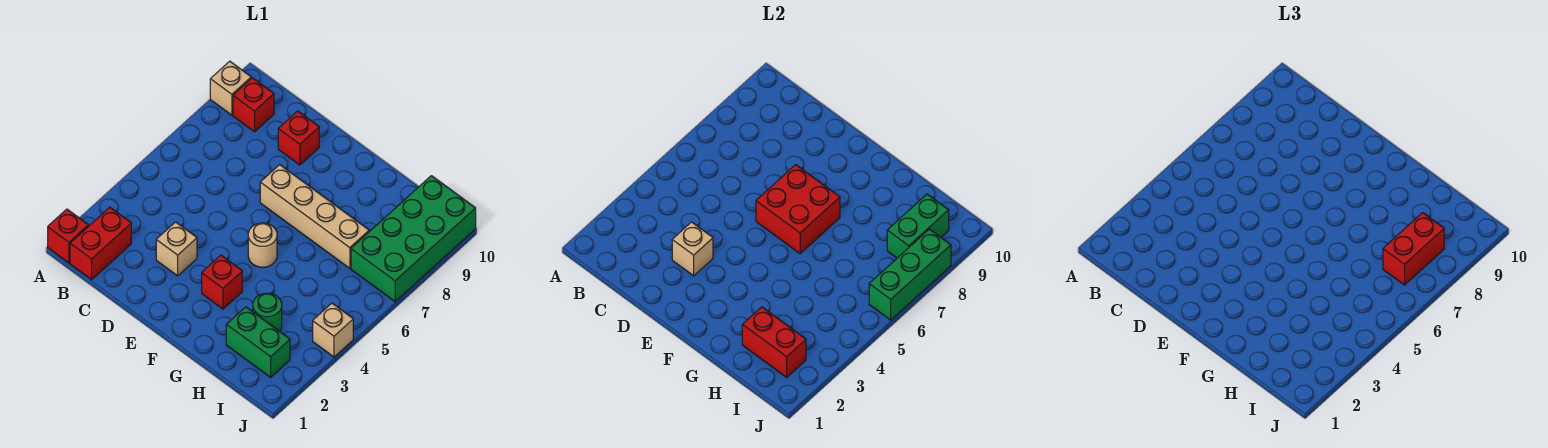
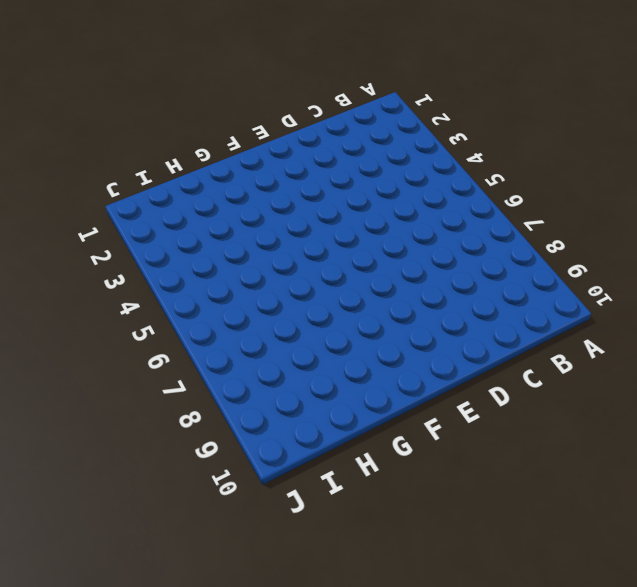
none -> red 1x1 brick [48,209,88,263]
none -> tan 1x1 brick [210,61,251,115]
none -> red 1x2 brick [70,207,131,279]

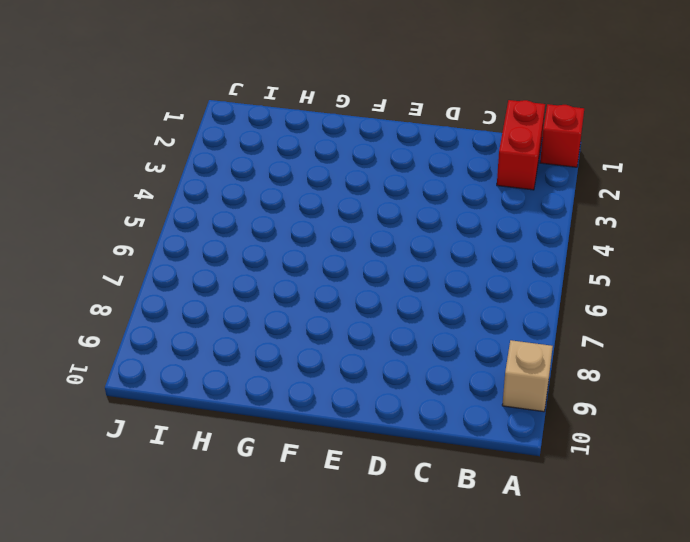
none -> red 1x1 brick [233,78,274,132]
none -> tan 1x1 brick [156,222,197,276]
none -> red 1x1 brick [278,111,319,165]

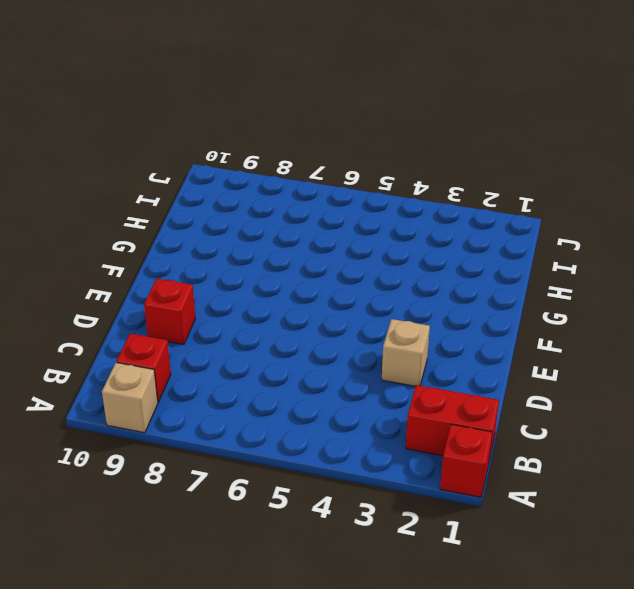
none -> tan 1x4 brick [260,165,369,268]
none -> red 1x1 brick [202,255,242,309]
none -> tan 1x1 round brick [248,223,277,267]

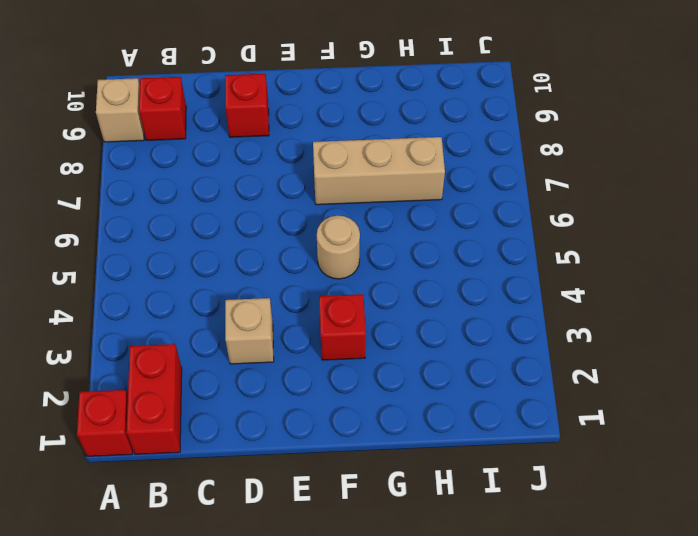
tan 1x3 brick [313,137,445,205] -> tan 1x4 brick [260,165,369,268]
none -> green 1x2 brick [226,307,290,377]
none -> green 1x1 round brick [253,293,282,331]
none -> green 2x4 brick [351,176,476,302]

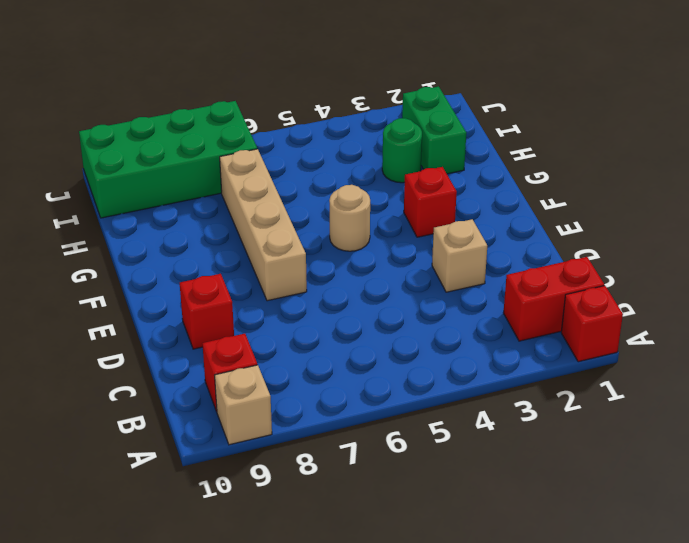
none -> tan 1x1 brick [313,303,353,357]
none -> tan 1x1 brick [672,222,713,276]
none -> red 2x2 brick [756,165,840,254]

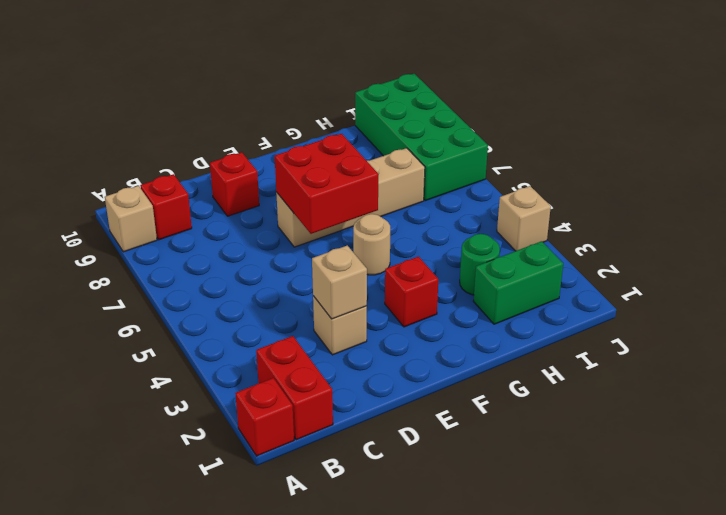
none -> red 1x2 brick [742,307,806,377]
none -> green 1x2 brick [887,194,949,258]
none -> green 1x3 brick [869,229,951,320]

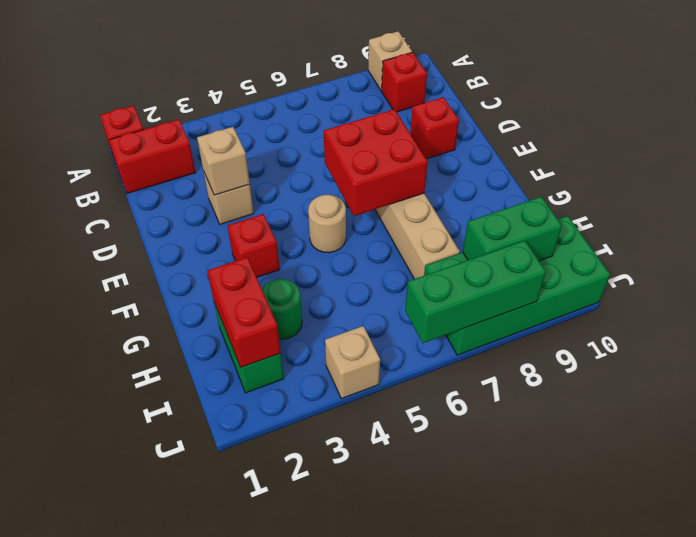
none -> red 1x2 brick [1383,213,1444,285]

